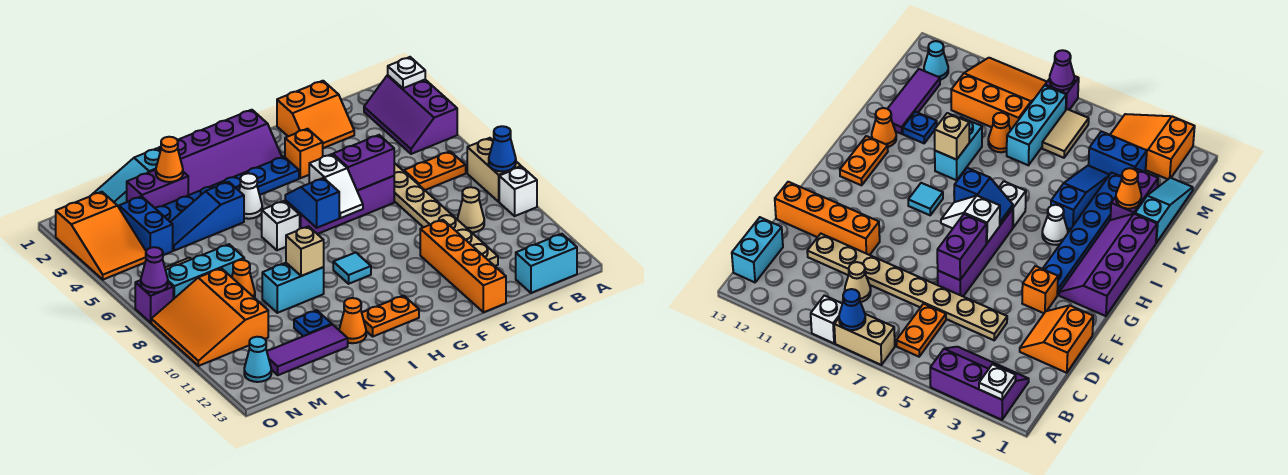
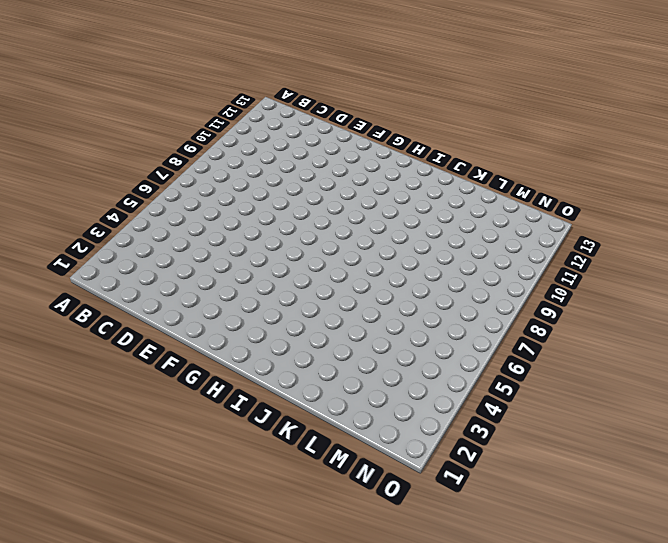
none -> purple 2x3 slope [364,75,457,154]
none -> tan 1x2 brick [467,138,521,202]
none -> white 1x1 brick [499,167,537,216]
none -> orange 1x2 plate [404,151,466,190]

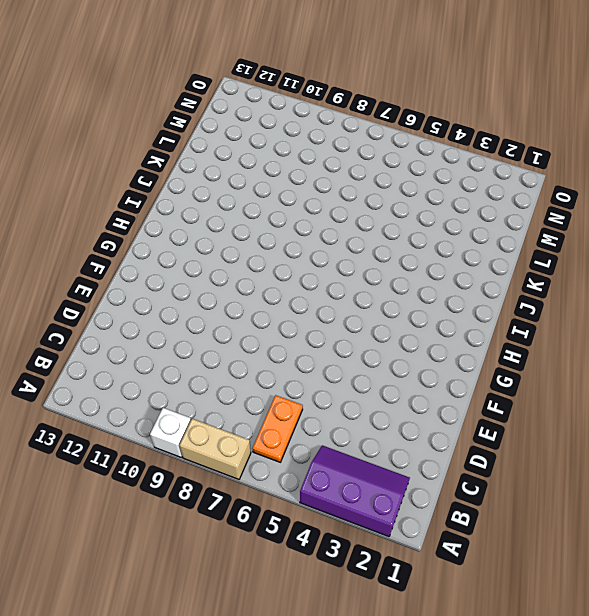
none -> cyan 1x2 brick [516,234,577,293]
none -> tan 1x1 cone [457,187,484,232]
none -> orange 2x2 slope [277,81,354,148]
none -> tan 1x8 plate [394,163,498,266]

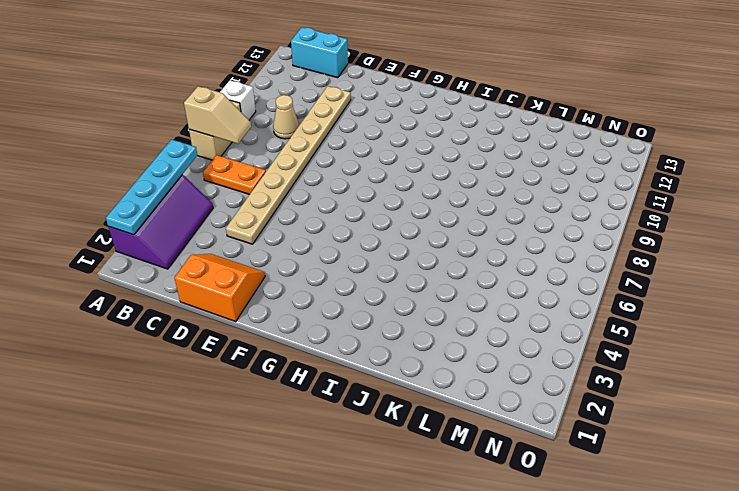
cyan 1x4 plate [106,140,198,235] -> white 1x1 plate [388,57,425,88]
tan 1x2 slope [184,86,251,144] -> none
none -> purple 1x4 brick [285,176,394,234]
none -> orange 1x4 brick [420,220,506,312]
none -> orange 1x1 brick [285,129,323,178]
none -> purple 2x4 slope [158,110,282,195]

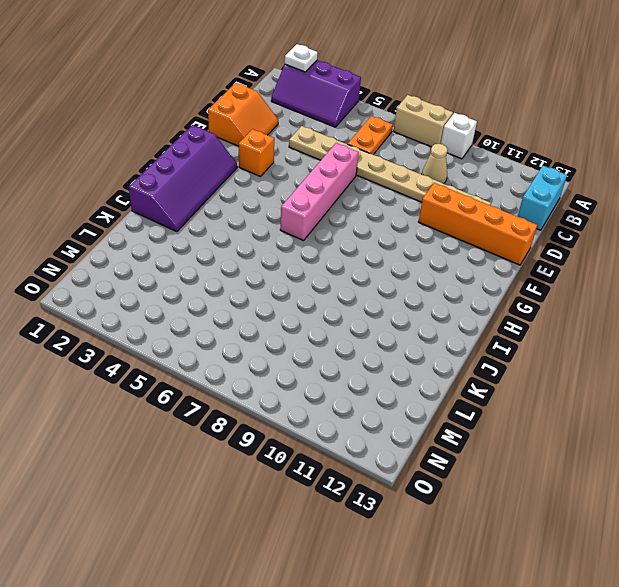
pink 1x4 brick [280,143,359,241] -> purple 1x4 brick [285,176,394,234]
none -> blue 1x6 plate [155,157,299,222]
none -> cyan 1x1 tile [333,252,371,284]
none -> orange 1x2 plate [362,296,419,336]
none -> white 1x1 cone [239,173,262,219]

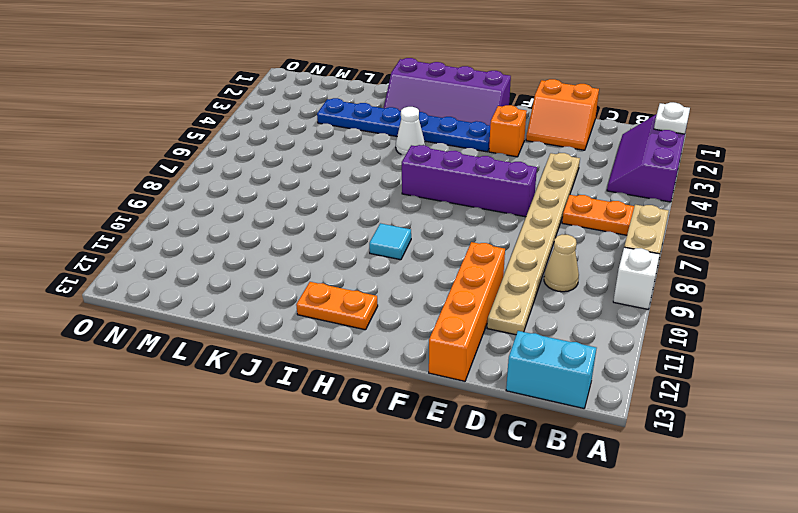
none -> white 1x1 brick [262,201,300,250]
none -> blue 1x3 slope [171,182,244,251]
none -> cyan 1x2 brick [262,263,324,313]
none -> orange 1x1 cone [339,298,366,343]

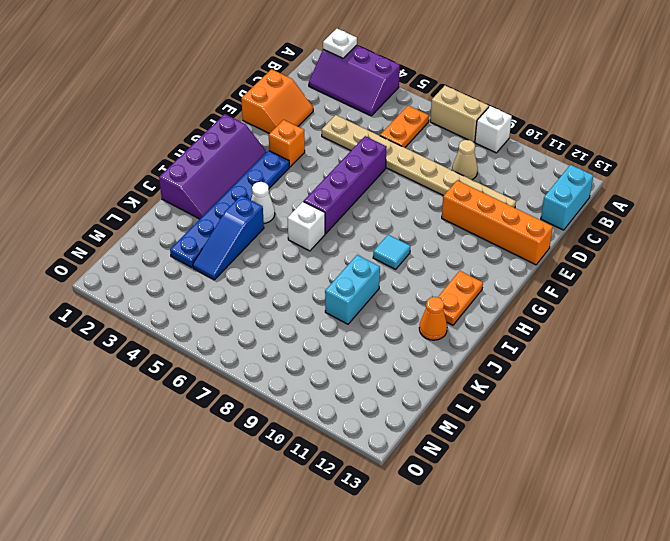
none -> cyan 1x3 slope [92,148,160,207]
none -> purple 1x2 brick [127,170,188,208]
none -> blue 1x1 plate [294,310,332,336]
none -> purple 1x3 tile [267,325,348,375]

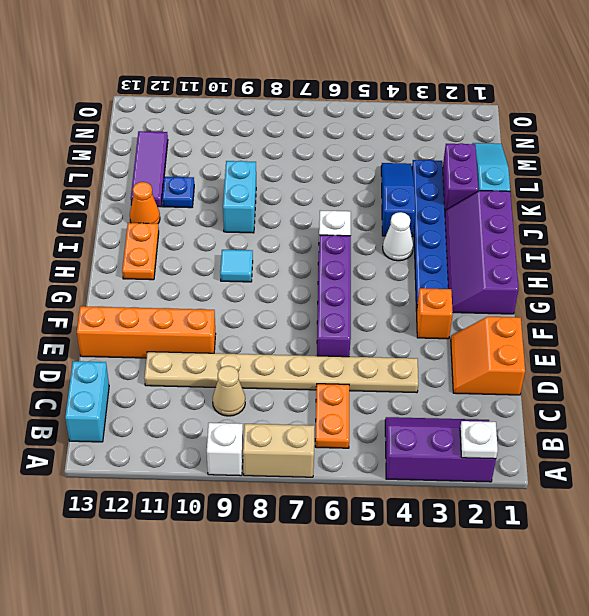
none -> cyan 1x3 brick [166,244,244,299]
none -> orange 1x1 cone [232,260,255,298]
none -> blue 1x2 brick [119,196,173,255]
none -> tan 1x2 tile [1042,109,1089,158]

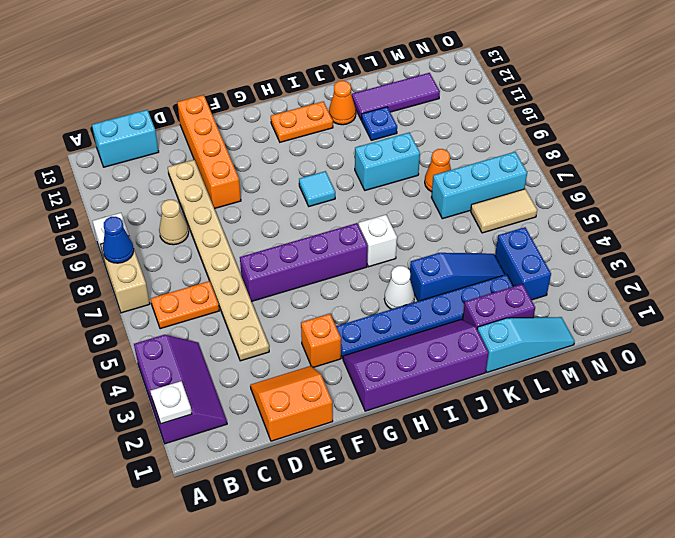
none -> orange 3x3 slope [151,268,268,366]
none -> orange 2x3 slope [56,192,146,280]
none -> cyan 1x1 cone [244,337,271,382]
none -> purple 1x1 brick [135,280,173,323]

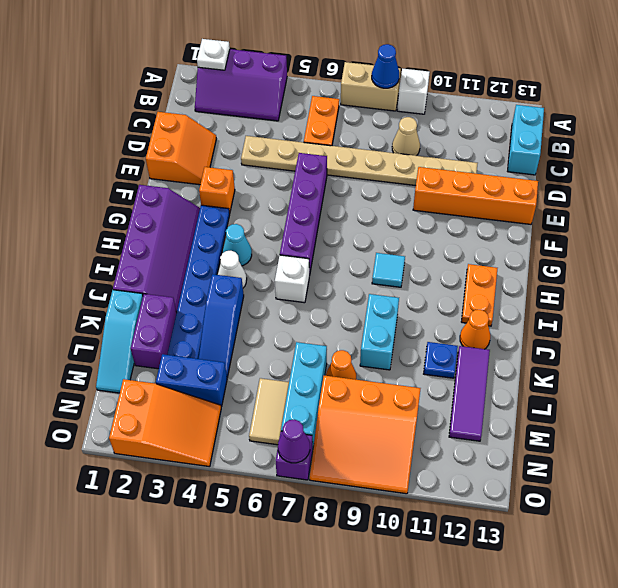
cyan 1x1 cone [223,224,252,266] -> cyan 1x1 cone moved to [244,337,271,382]
none -> purple 1x2 brick [333,135,394,191]
none -> white 1x2 slope [309,154,363,218]
none -> blue 1x2 slope [285,178,339,228]
none -> tan 1x1 brick [286,226,324,276]

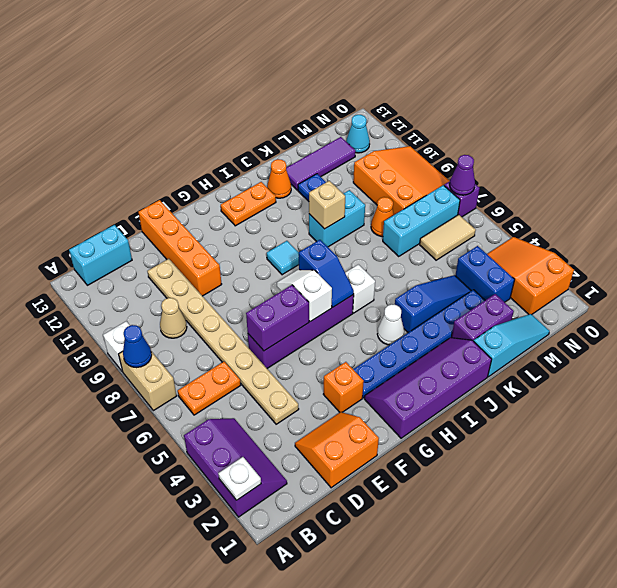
none -> orange 1x1 cone [156,137,183,182]

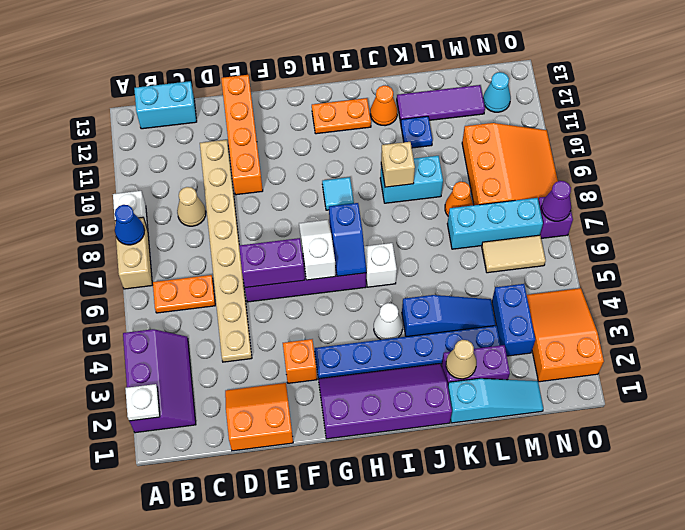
tan 1x1 cone [446,340,476,379] -> orange 1x1 cone [156,137,183,182]

